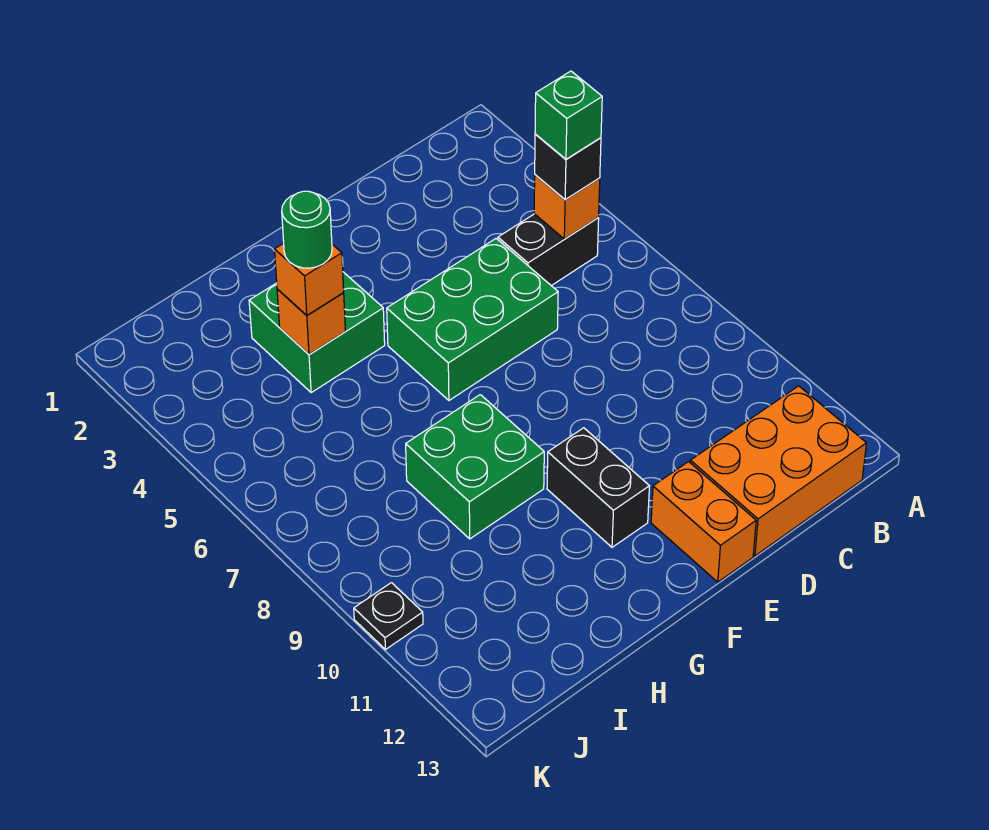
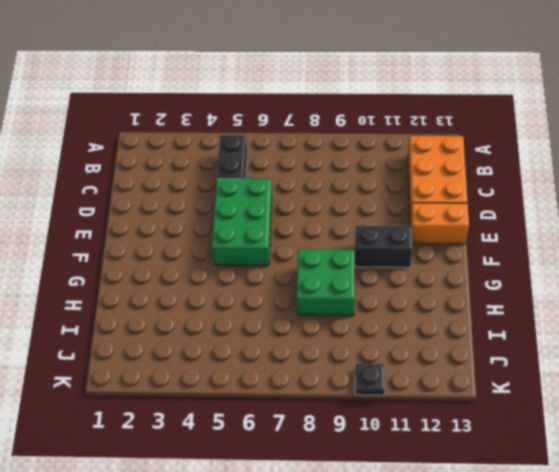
none -> green 2x2 brick [249,272,385,392]
none -> orange 1x1 brick [534,175,600,239]
none -> orange 1x1 brick [277,289,345,355]

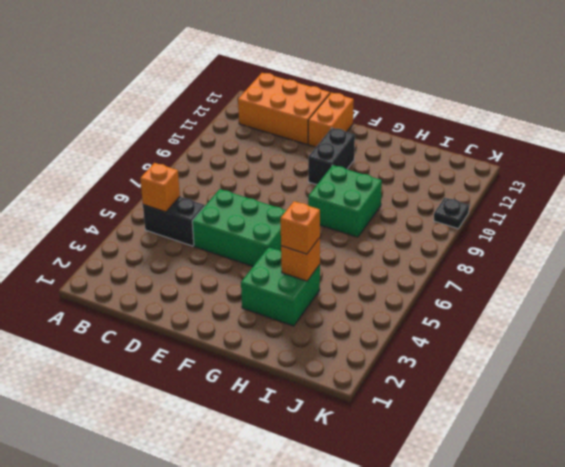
none -> black 1x1 brick [535,134,601,200]
none -> green 1x1 brick [535,71,602,159]
none -> green 1x1 round brick [282,191,332,268]

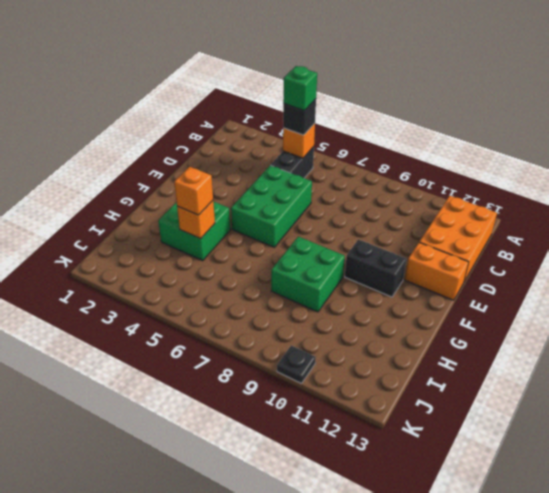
none -> green 1x1 round brick [282,191,332,268]

